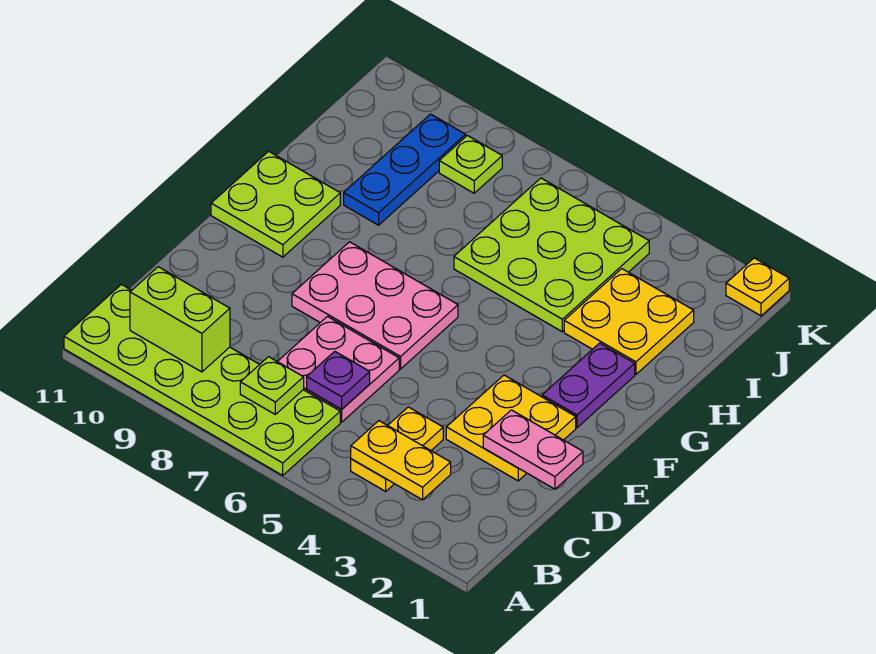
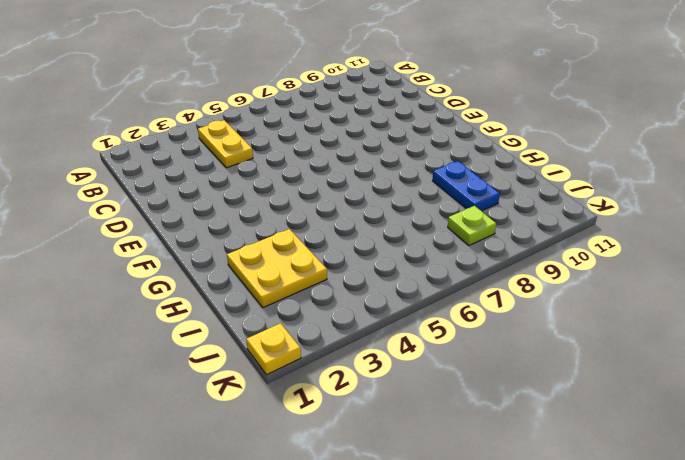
blue 1x2 plate [433,161,500,211] -> blue 1x3 plate [344,114,466,225]
none -> lime 2x6 plate [64,284,340,475]
none -> pink 2x2 plate [277,317,399,422]
none -> yellow 2x2 plate [446,375,576,481]

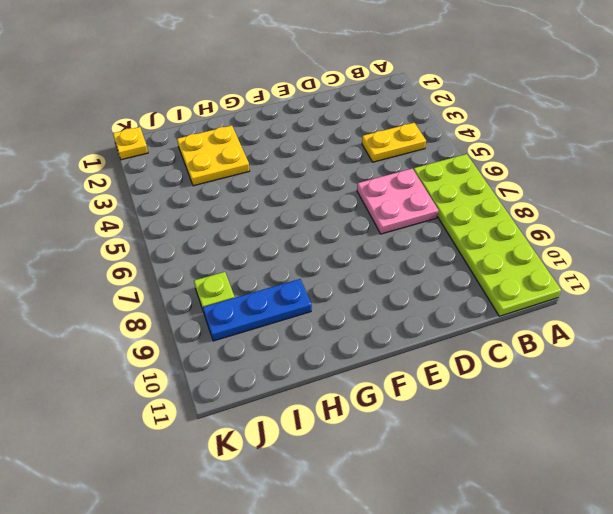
none -> yellow 2x2 plate [446,375,576,481]
none -> pink 2x3 plate [292,242,458,369]
none -> purple 1x2 plate [542,343,635,428]

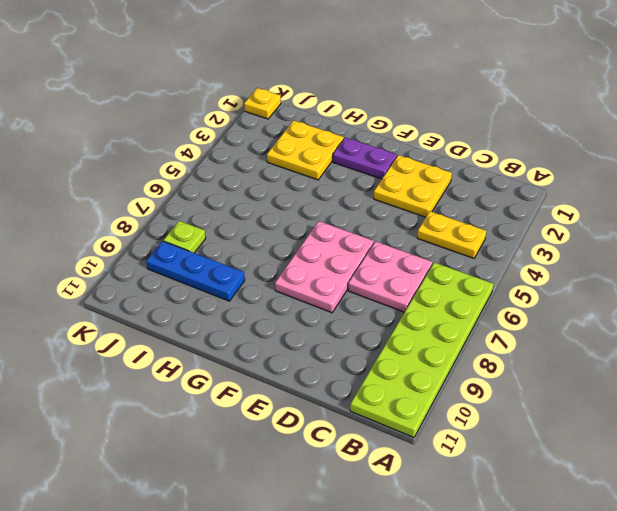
none -> lime 2x2 plate [211,151,340,257]
none -> lime 3x3 plate [454,178,649,332]
none -> yellow 1x2 plate [351,421,451,500]

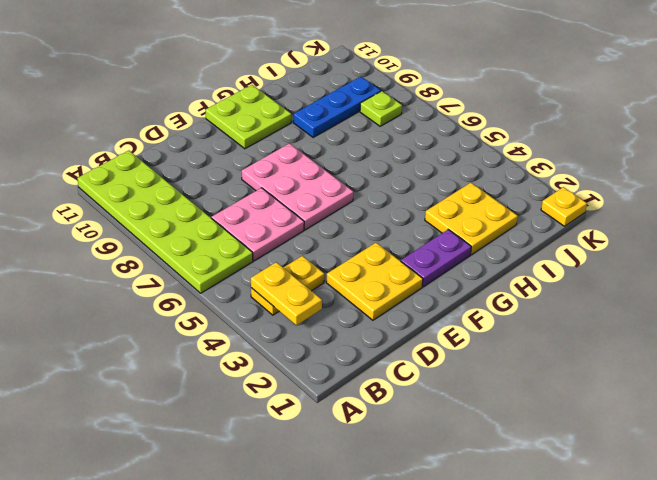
none -> lime 3x3 plate [454,178,649,332]
none -> lime 1x1 plate [240,357,304,414]
none -> lime 1x2 brick [130,267,230,372]

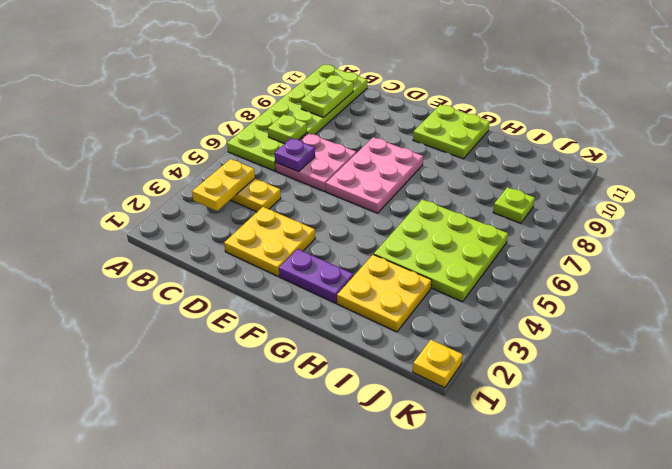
lime 1x2 plate [301,75,353,117] -> lime 1x2 brick [130,267,230,372]
none -> blue 1x3 plate [344,114,466,225]
none -> pink 1x2 plate [483,410,583,489]

